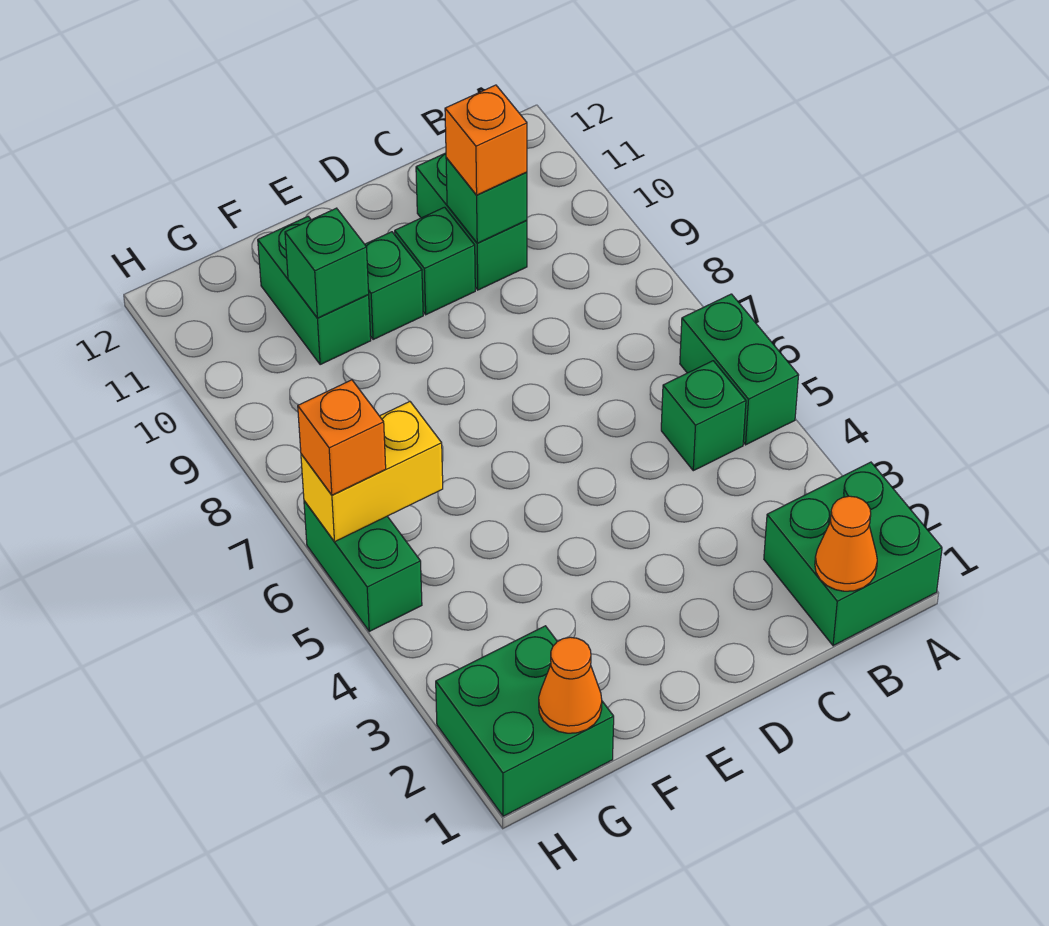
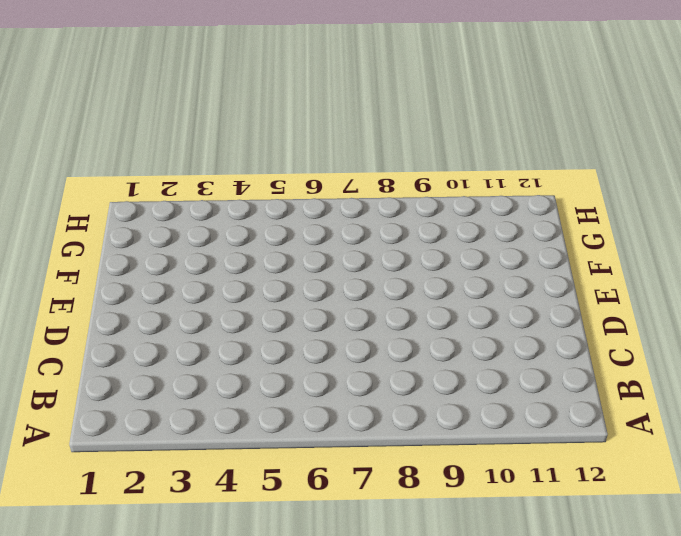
none -> green 2x2 brick [764,462,942,646]
none -> green 1x2 brick [680,294,799,445]
none -> green 1x1 brick [661,361,746,471]

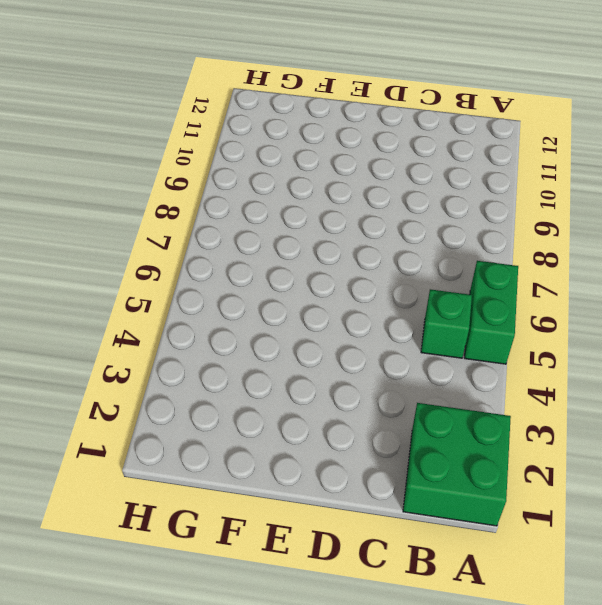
none -> green 1x2 brick [416,153,527,290]
none -> green 1x1 brick [395,207,475,315]
none -> green 1x1 brick [365,232,423,339]

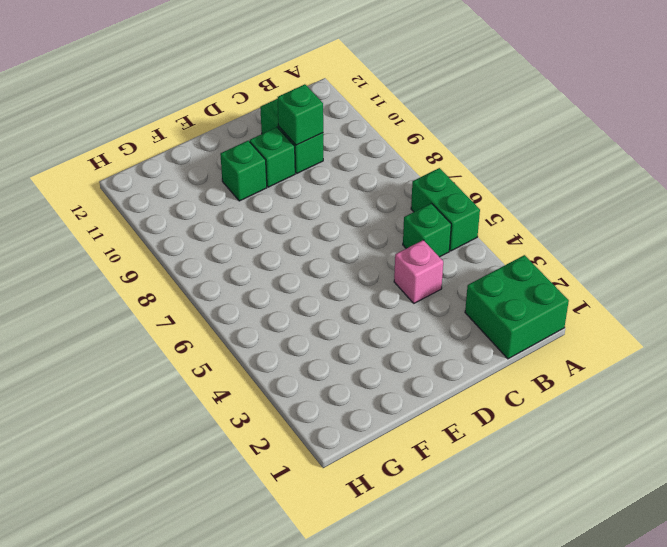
pink 1x1 brick [394,240,443,303] -> none
none -> green 1x2 brick [258,216,371,365]
none -> green 2x2 brick [436,626,614,816]
none -> green 1x2 brick [304,501,422,631]

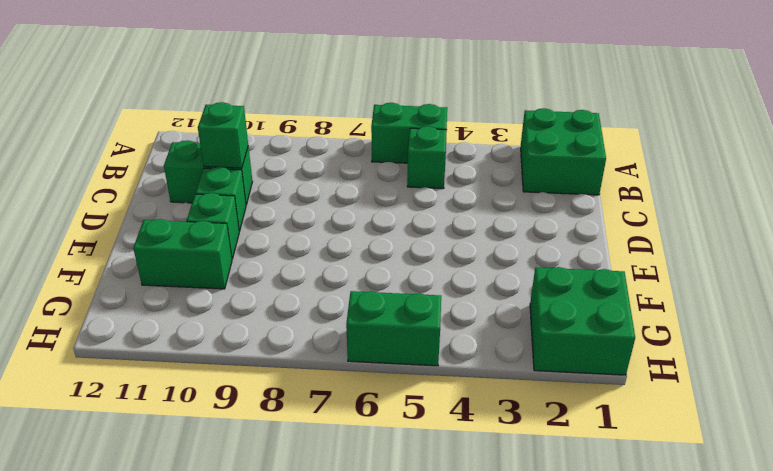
none -> orange 1x1 cone [815,496,877,591]
none -> green 1x1 brick [285,208,369,318]
none -> orange 1x1 cone [539,637,602,733]

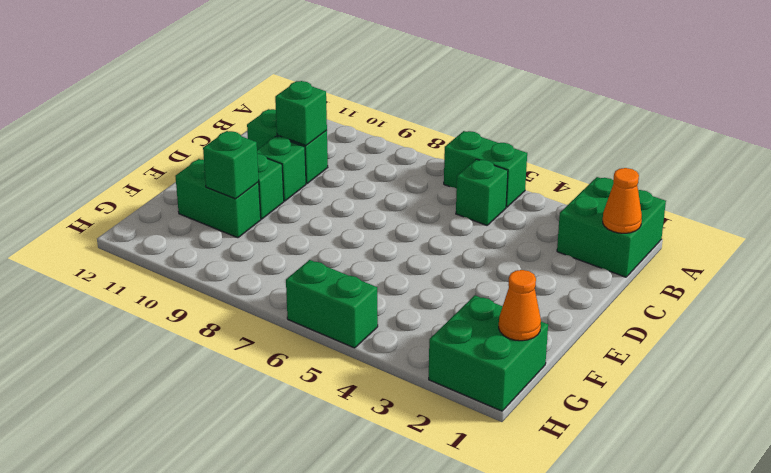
none -> yellow 1x2 brick [301,402,443,542]
none -> orange 1x1 brick [445,85,527,195]
none -> orange 1x1 brick [298,380,386,495]

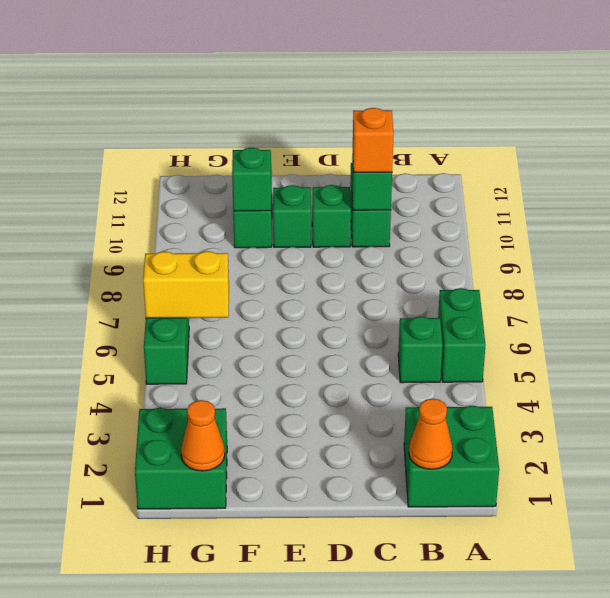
none -> orange 1x1 brick [298,380,386,495]

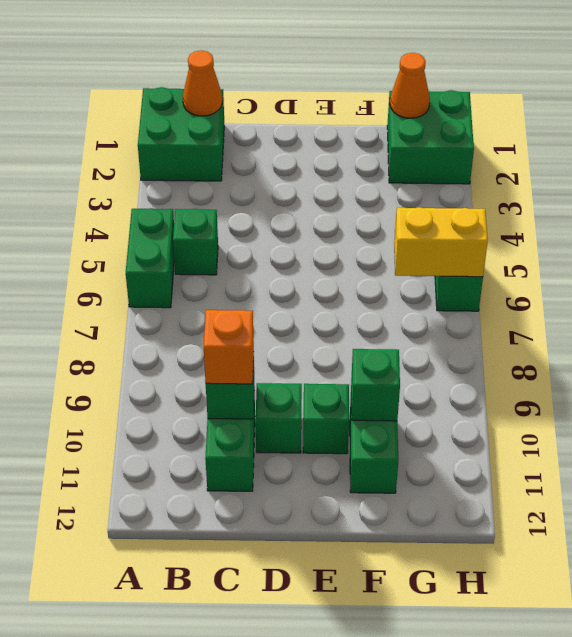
none -> orange 1x1 brick [298,380,386,495]

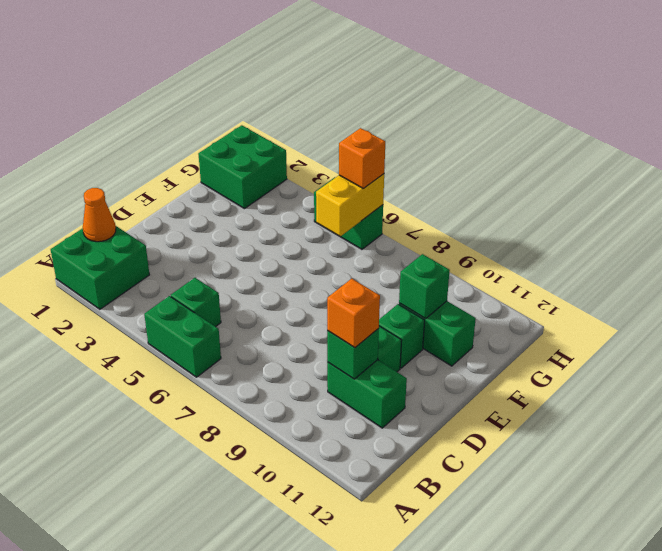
none -> orange 1x1 cone [539,637,602,733]

